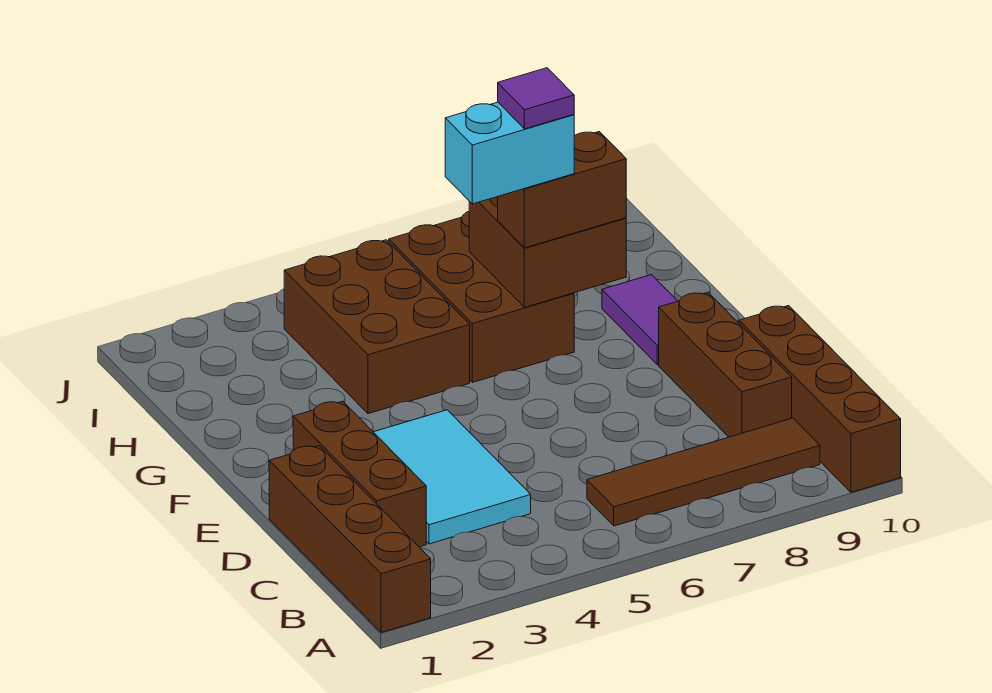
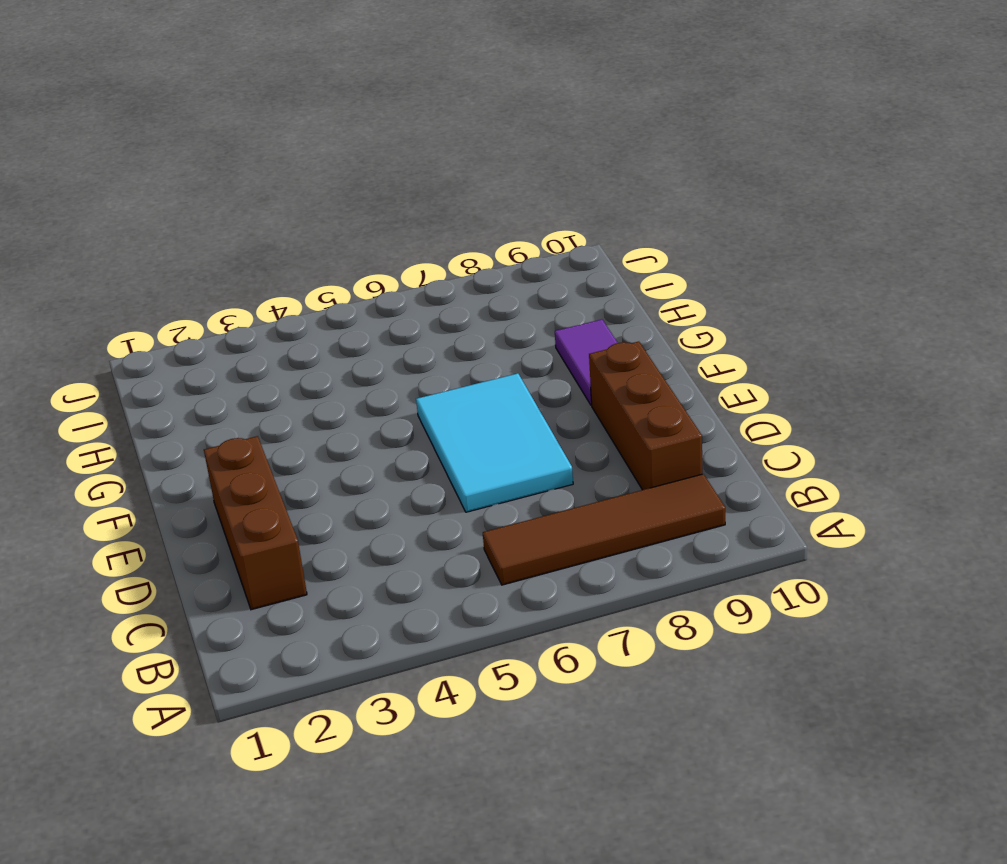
cyan 2x3 tile [416,373,573,512] -> cyan 2x3 tile moved to [374,410,531,544]
none -> brown 1x4 brick [269,446,431,633]
none -> brown 1x4 brick [739,306,901,492]
none -> brown 2x3 brick [284,240,470,414]

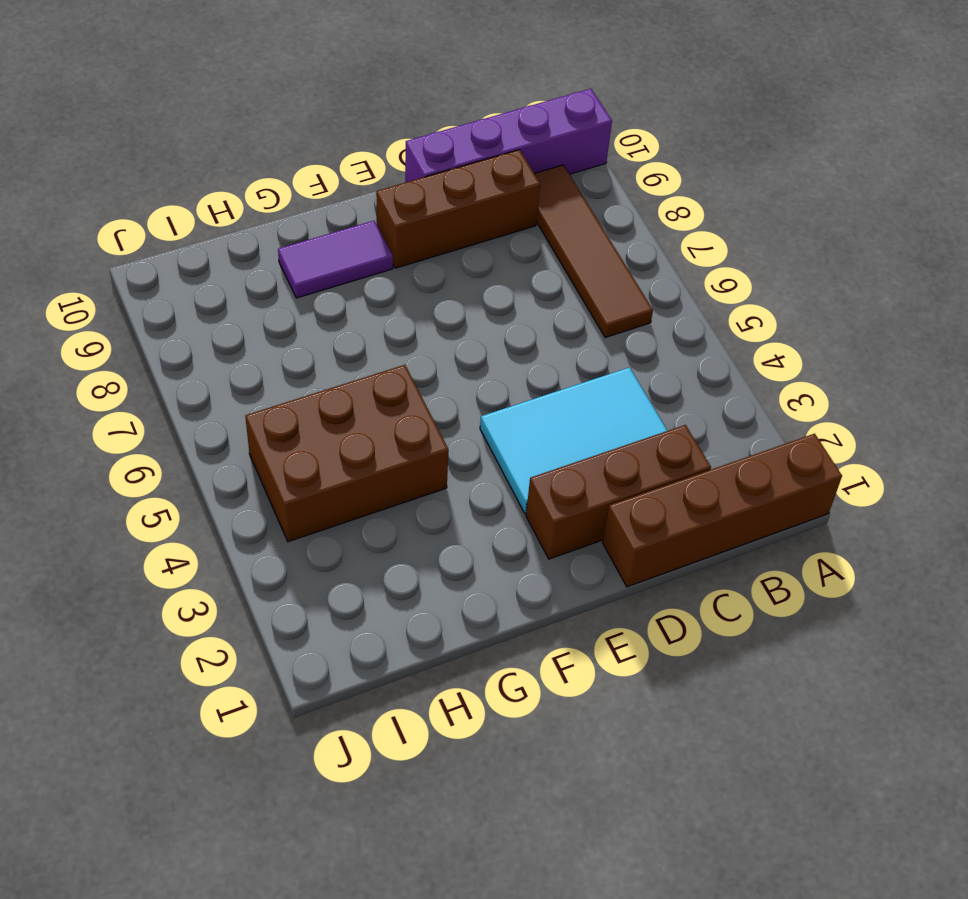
purple 1x4 brick [405,89,612,182] -> brown 1x4 brick [739,306,901,492]
none -> brown 2x3 brick [389,212,574,382]
none -> brown 2x2 brick [469,197,626,307]
none -> brown 1x2 brick [498,132,626,248]

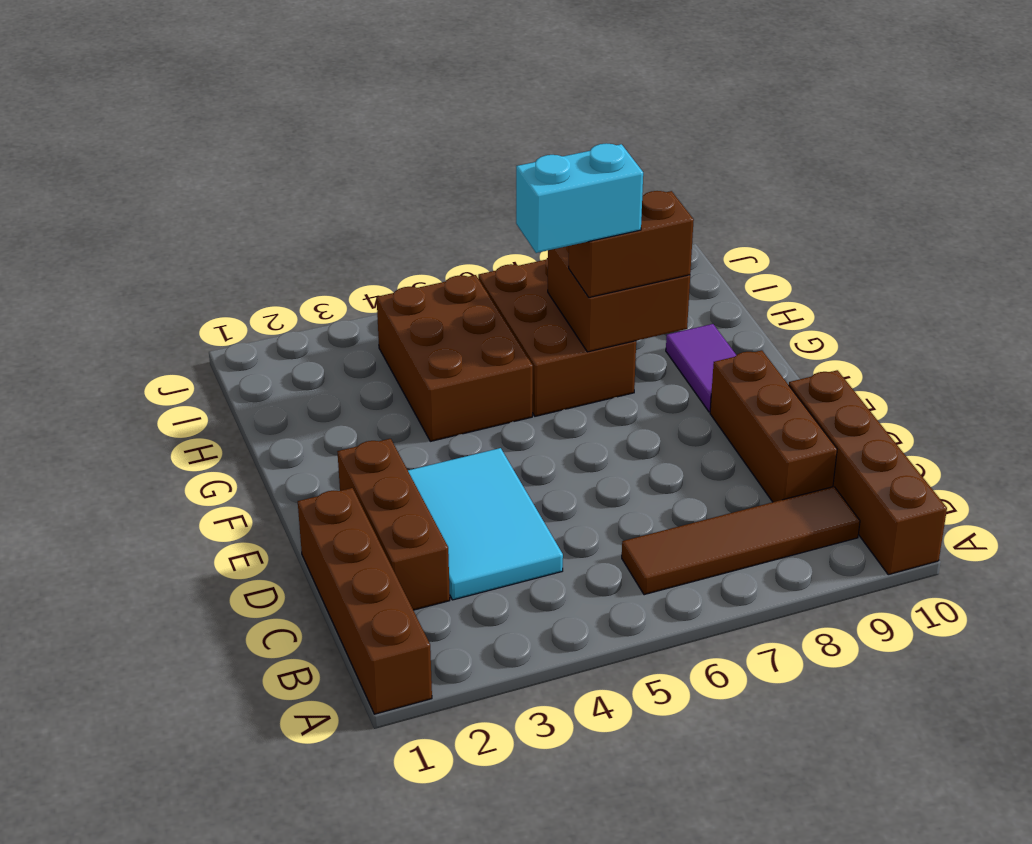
none -> purple 1x1 tile [498,68,574,129]

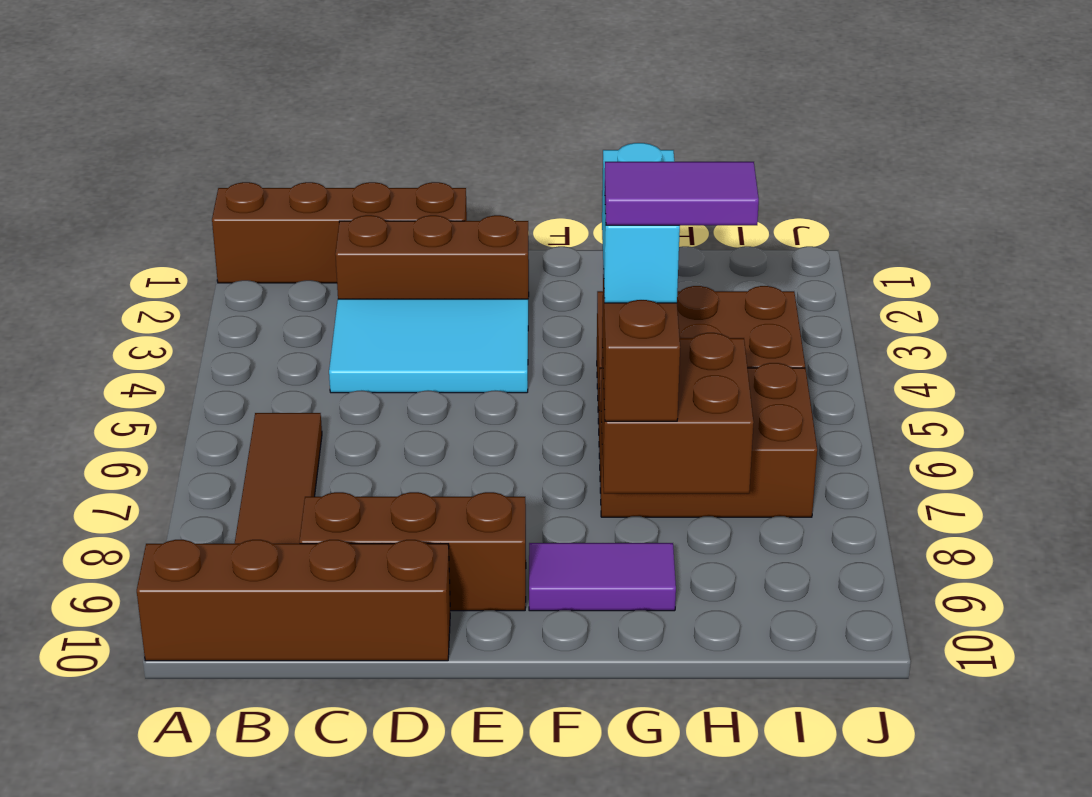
purple 1x2 tile [605,162,759,225] -> purple 1x1 tile [498,68,574,129]

